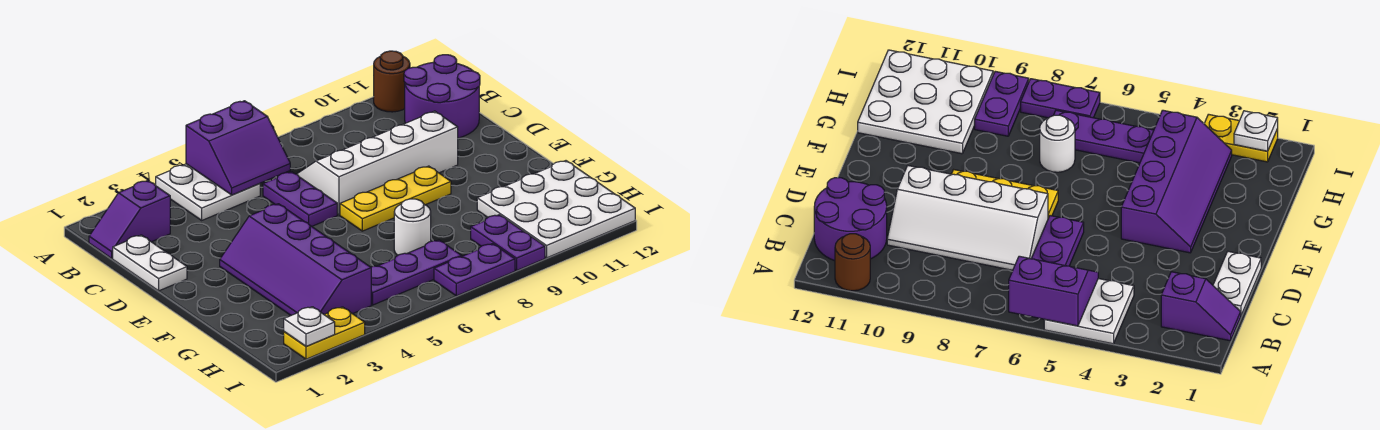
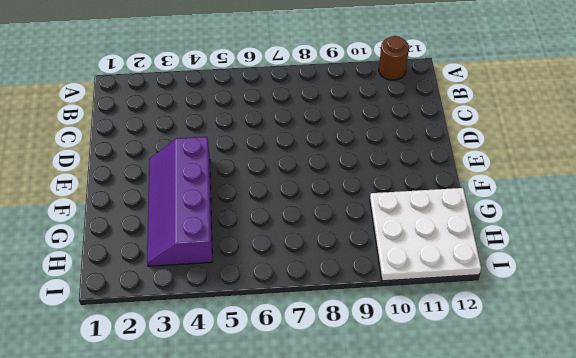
none -> white 2x2 plate [156,164,260,220]
none -> purple 1x2 slope [89,180,170,258]
none -> purple 2x2 round brick [404,55,480,138]

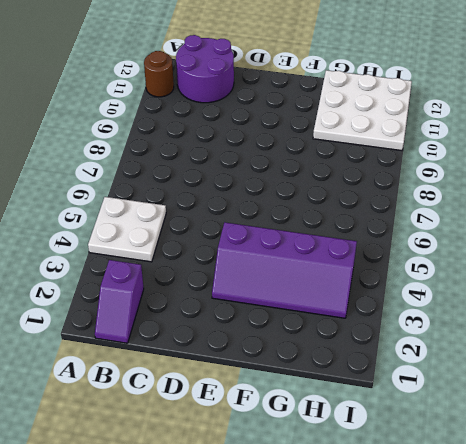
none -> white 1x2 plate [113,235,187,291]
none -> purple 1x2 plate [263,172,337,226]
none -> white 2x4 slope [297,111,458,215]

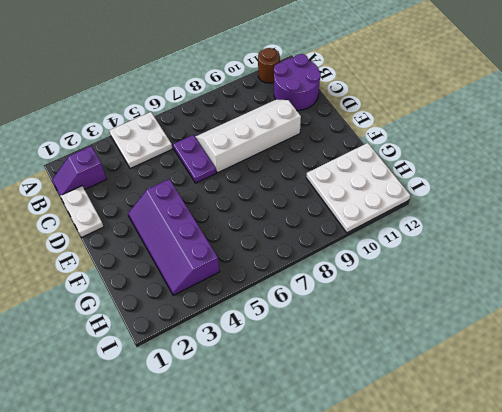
none -> yellow 1x3 plate [340,166,451,231]
none -> white 1x1 round brick [394,199,431,255]
none -> purple 1x3 plate [371,240,462,305]

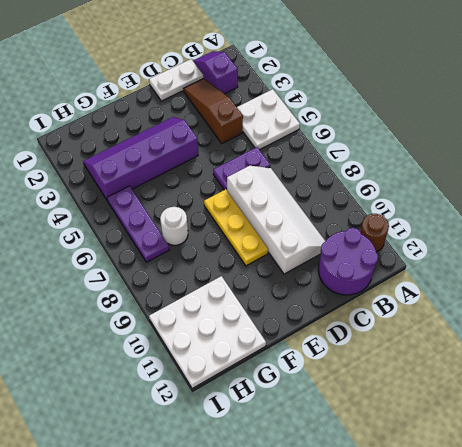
brown 1x3 slope [184,78,243,143] -> none
none -> purple 1x2 plate [471,215,545,271]
none -> yellow 1x2 plate [284,307,365,359]
none -> purple 1x2 plate [434,244,515,296]

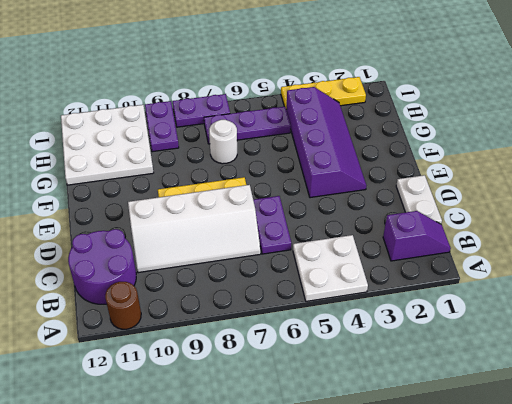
yellow 1x3 plate [281,77,366,109] -> yellow 1x2 plate [284,307,365,359]
none -> purple 2x2 slope [186,101,290,195]
none -> white 1x1 plate [284,307,335,347]

